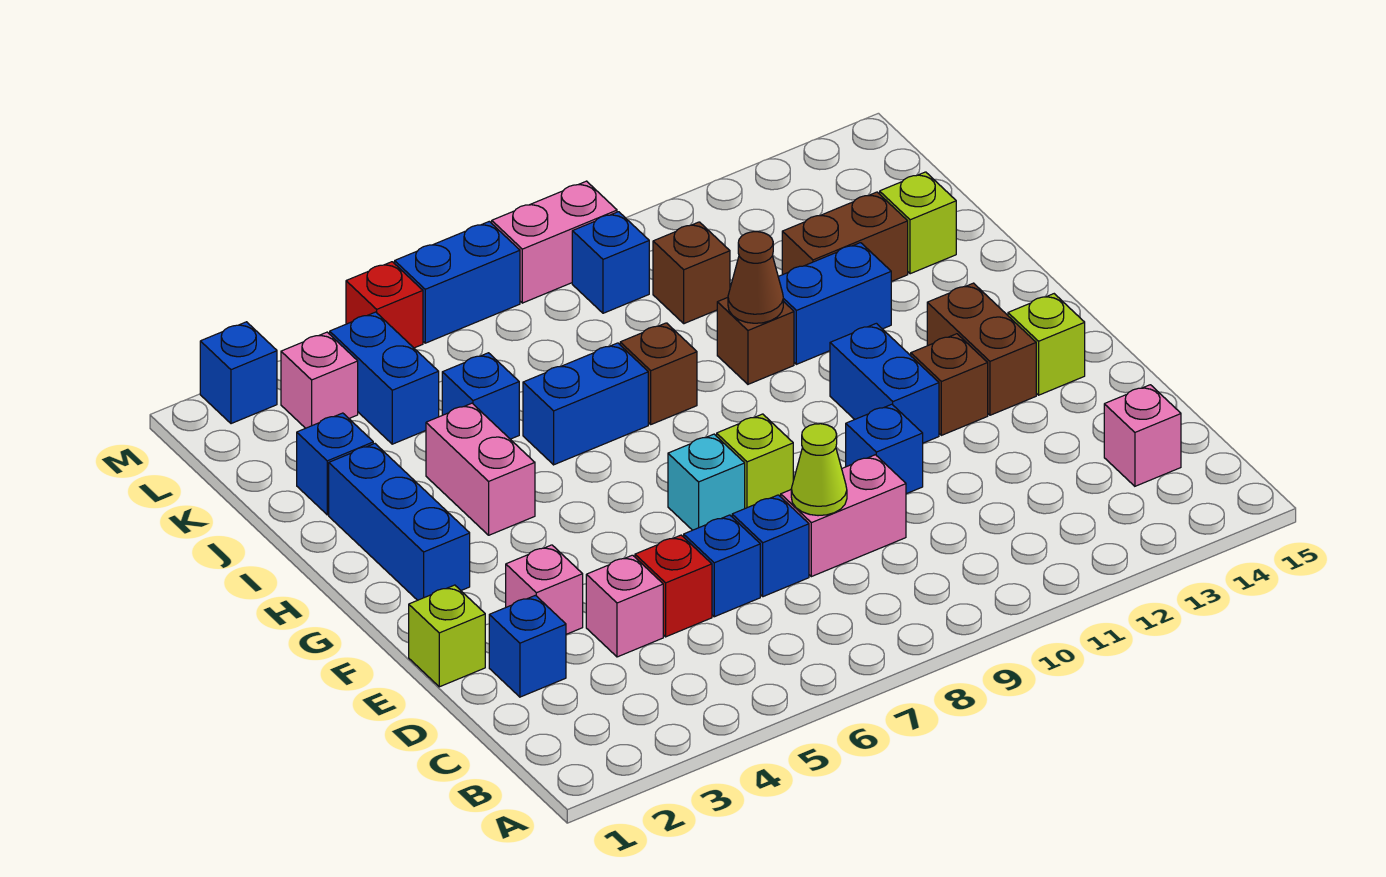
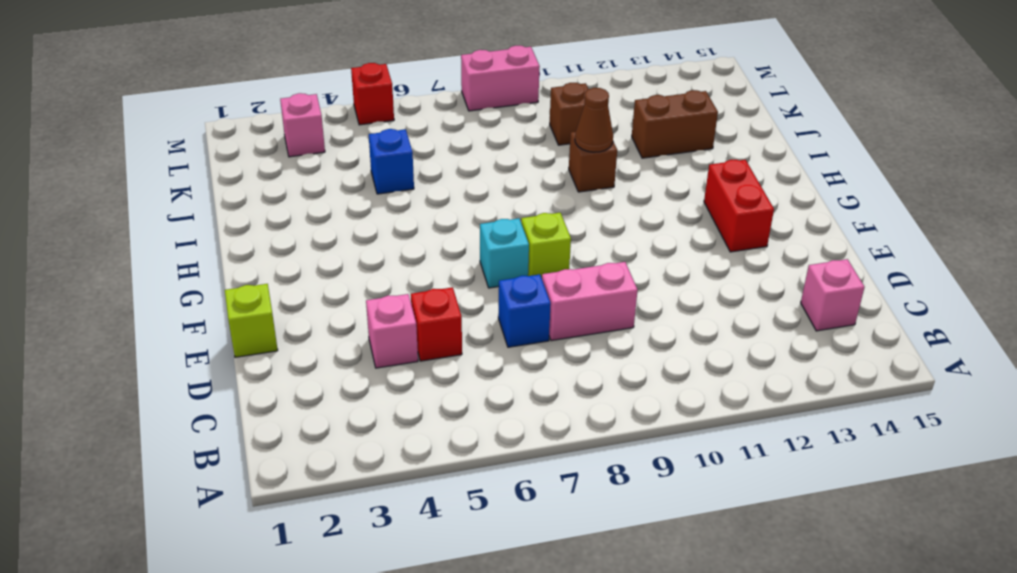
red 1x2 brick [704,160,774,252] -> brown 1x2 brick [927,283,1036,415]
none -> blue 1x1 brick [489,595,566,697]
none -> blue 1x1 brick [684,515,760,617]
none -> pink 1x1 brick [506,545,583,634]
none -> blue 1x1 brick [846,404,923,494]

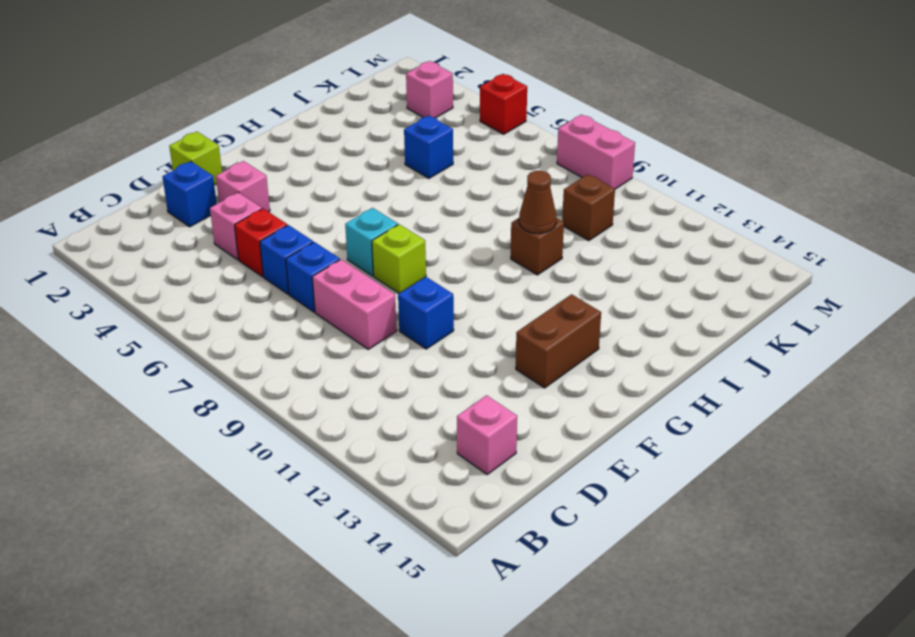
none -> blue 1x2 brick [830,323,939,443]
none -> brown 1x1 brick [911,334,988,435]
none -> lime 1x1 brick [1008,294,1085,395]
none -> blue 1x3 brick [329,444,470,600]

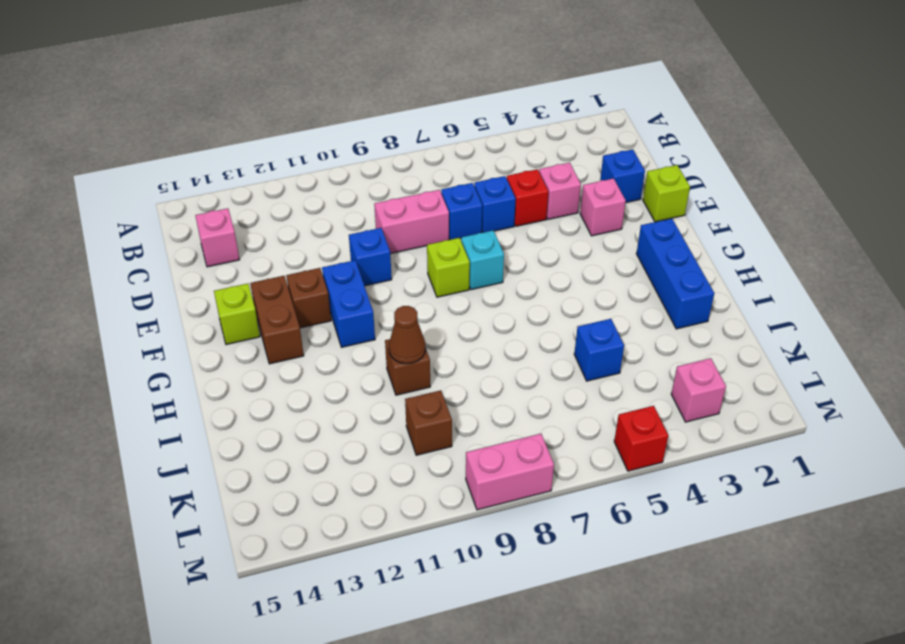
none -> pink 1x2 brick [426,403,535,535]
none -> blue 1x2 brick [523,343,648,465]
none -> brown 1x1 brick [620,323,697,424]
none -> blue 1x2 brick [778,243,891,364]

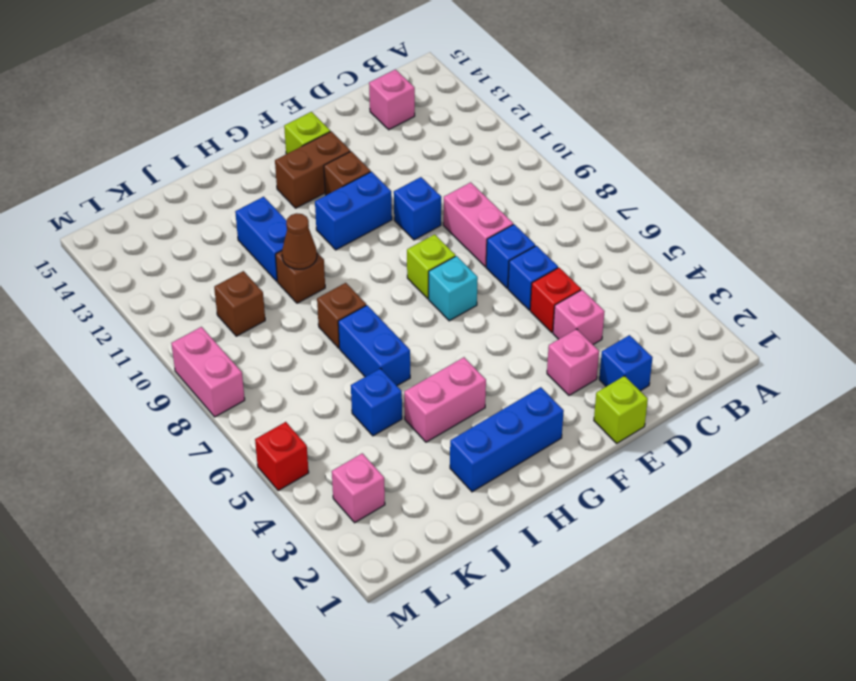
none -> blue 1x1 brick [297,413,373,515]
none -> brown 1x2 brick [782,192,908,282]
none -> lime 1x1 brick [880,172,956,274]
none -> blue 1x2 brick [330,312,439,444]

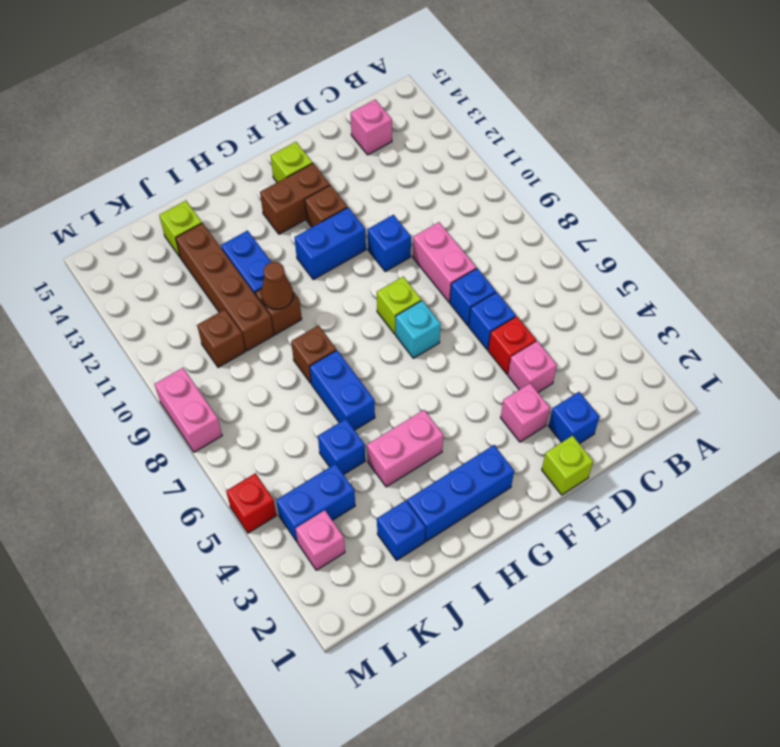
brown 1x4 brick [176,223,274,351] -> brown 1x2 brick [782,192,908,282]
none -> blue 1x1 brick [572,212,649,313]
none -> blue 1x1 brick [200,322,277,424]
none -> blue 1x2 brick [395,221,520,343]
none -> lime 1x1 cone [791,424,847,516]

